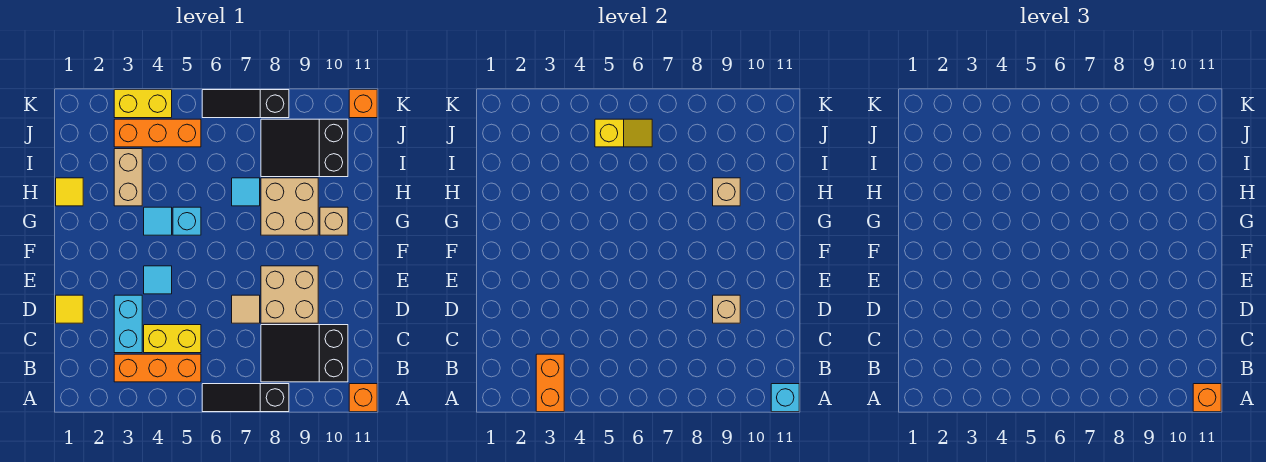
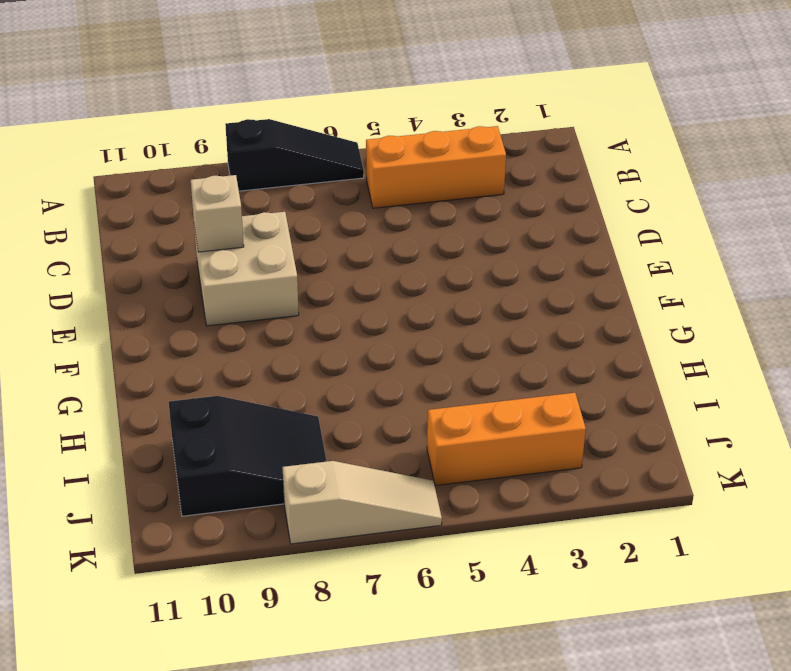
tan 1x3 slope [283,461,442,544] -> black 1x3 slope [202,90,289,118]
none -> orange 1x1 brick [349,384,377,412]
none -> black 2x3 slope [261,325,348,382]
none -> cyan 1x2 brick [114,295,142,353]

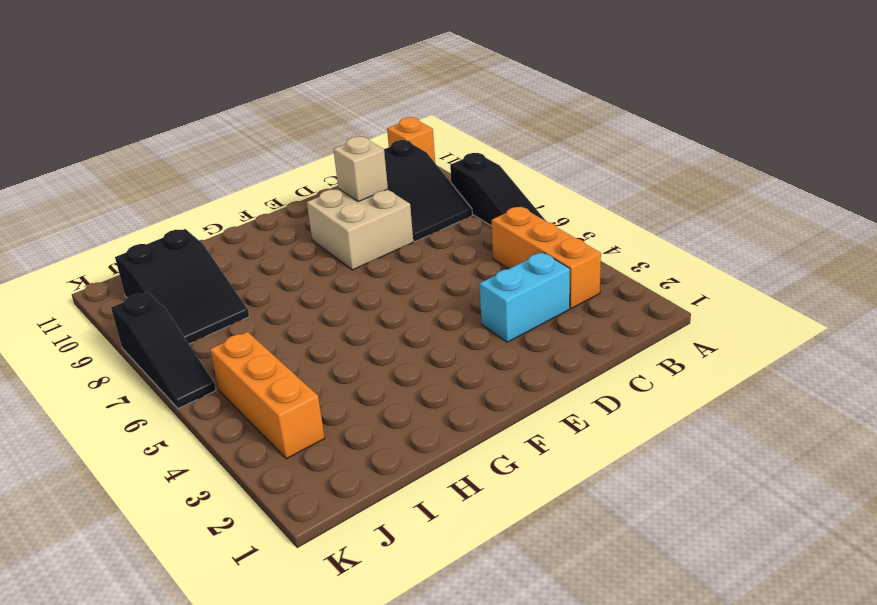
none -> yellow 1x2 brick [144,325,201,353]
none -> yellow 1x1 tile [56,295,83,323]
none -> tan 1x1 tile [232,295,260,323]

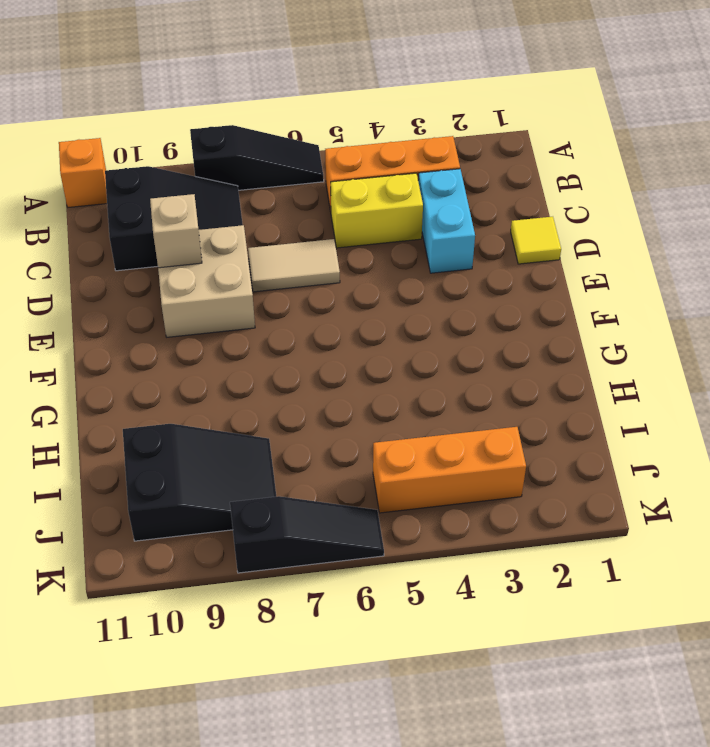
tan 1x2 tile [248,239,340,292] -> tan 1x1 tile [232,295,260,323]
none -> cyan 1x1 tile [144,266,172,294]
none -> cyan 1x1 tile [144,207,172,235]
none -> cyan 1x1 brick [173,207,201,235]

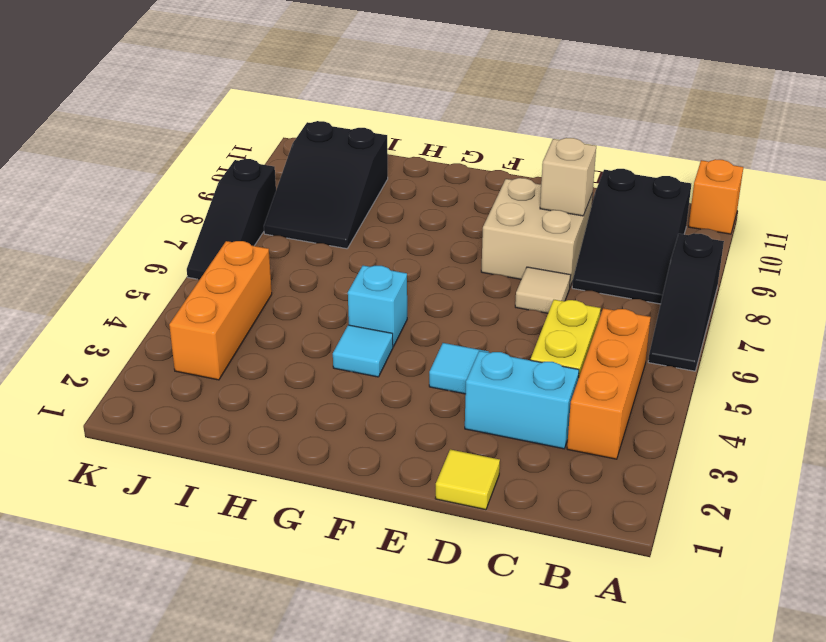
none -> tan 2x2 brick [261,178,318,235]
none -> tan 1x1 brick [320,207,348,235]
none -> yellow 1x1 tile [56,178,83,206]

